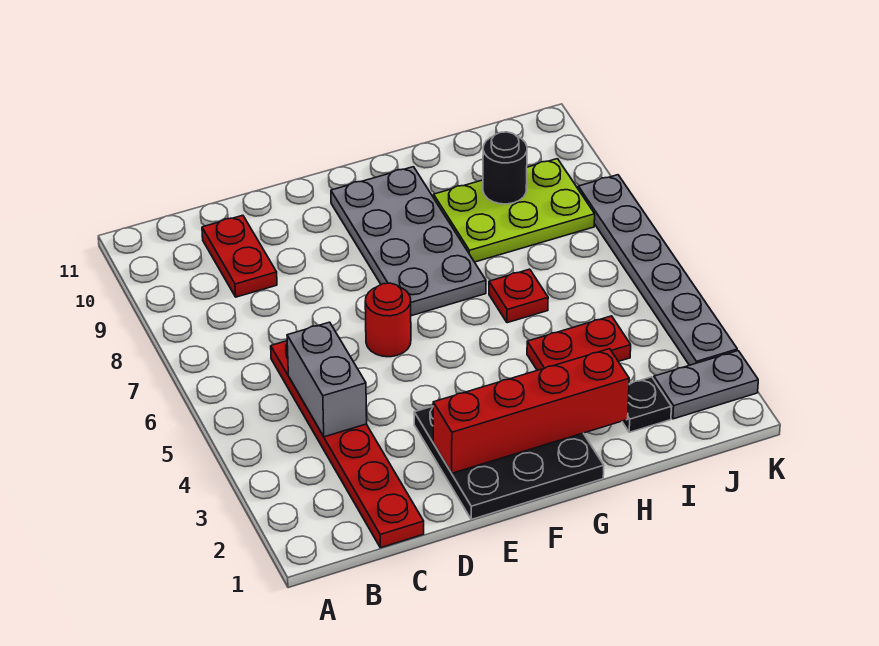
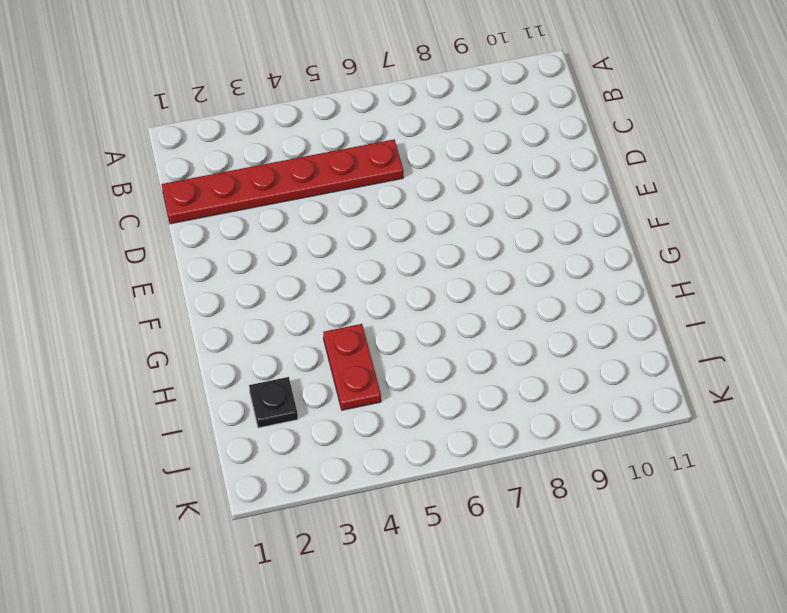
none -> red 1x2 plate [202,215,277,297]
none -> black 3x3 plate [414,406,604,519]
none -> red 1x1 round brick [365,283,411,357]

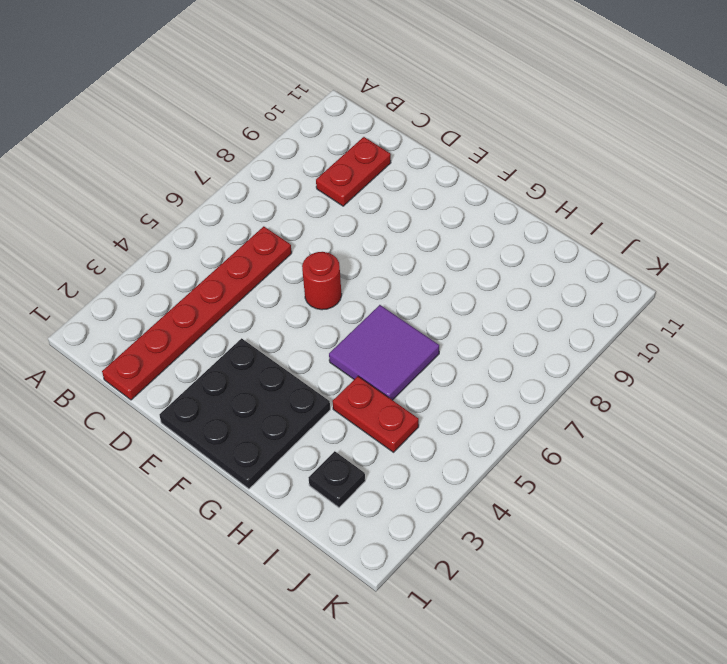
purple 2x2 tile [329,305,439,400] -> red 1x1 plate [489,269,548,323]
none -> grey 2x4 plate [331,167,486,316]
none -> lime 2x3 plate [434,159,595,262]
none -> grey 1x2 plate [654,351,758,419]

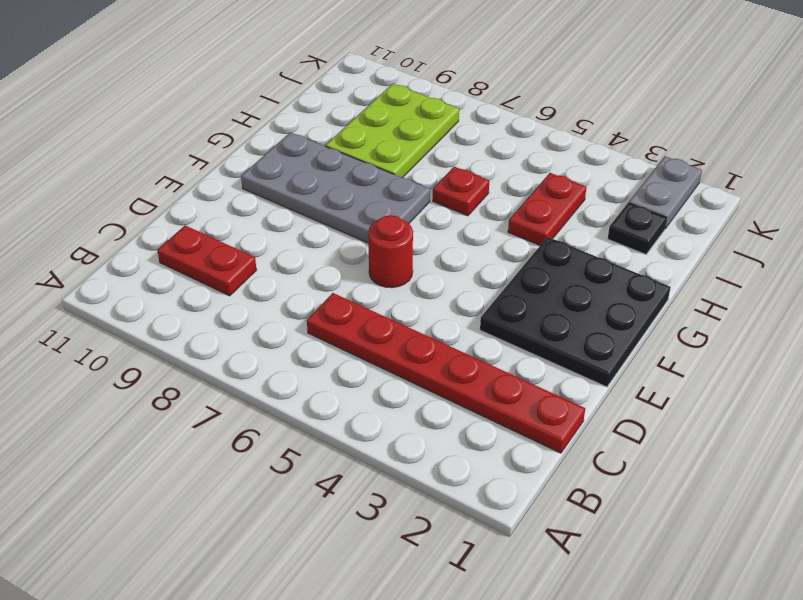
none -> grey 1x6 plate [578,175,737,365]
none -> grey 1x2 brick [287,322,367,437]
none -> red 1x4 brick [433,349,629,473]

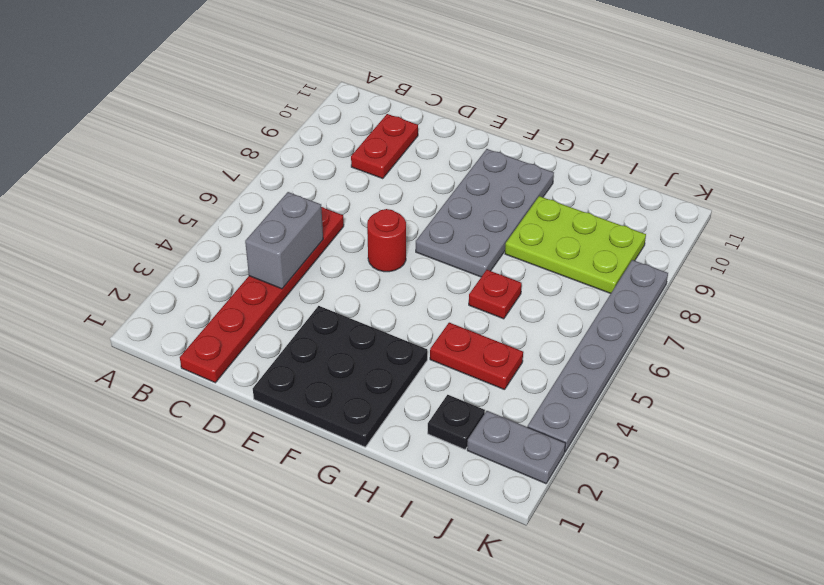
none -> red 1x4 brick [433,349,629,473]
none -> black 1x1 round brick [483,132,527,204]

